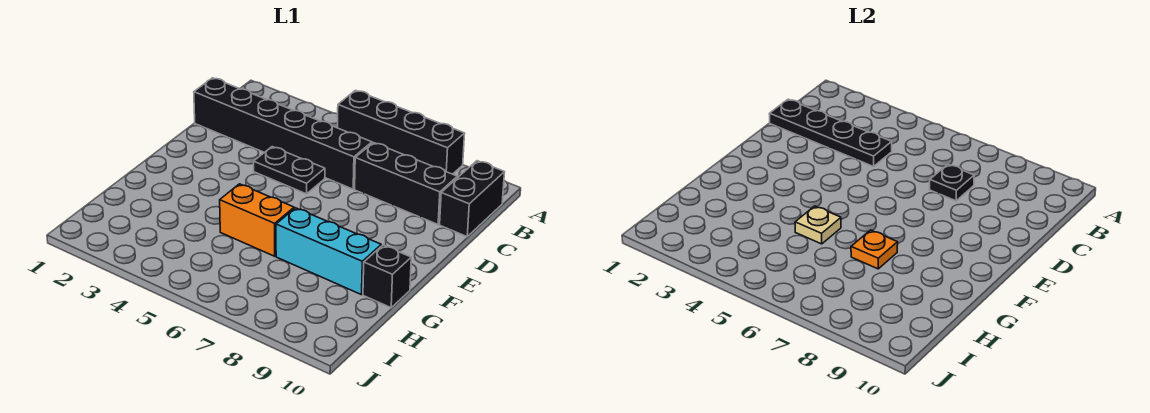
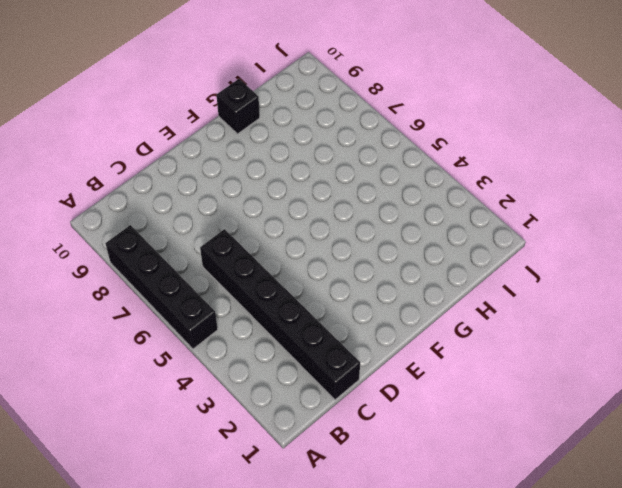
none -> black 1x2 brick [440,161,505,236]
none -> black 1x3 brick [355,143,457,224]
none -> black 1x2 plate [254,147,325,194]

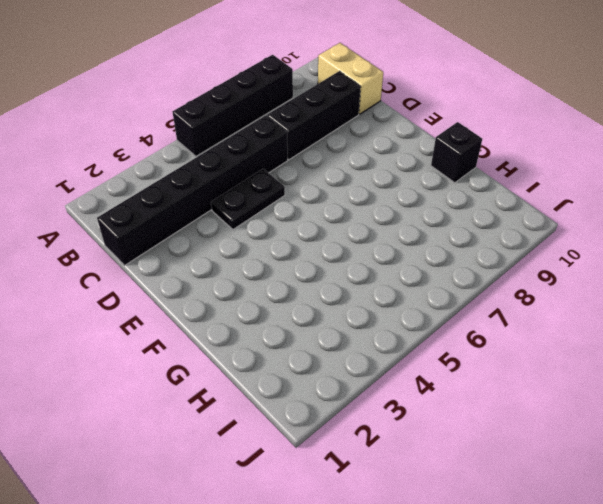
tan 1x2 brick [318,43,383,114] -> black 1x2 brick [440,161,505,236]
none -> orange 1x2 brick [220,184,294,256]
none -> cyan 1x3 brick [276,208,381,295]
none -> black 1x4 plate [769,99,892,167]

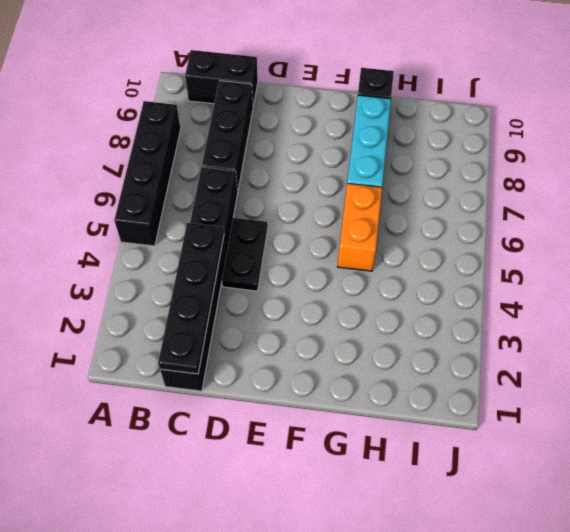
none -> black 1x1 plate [930,164,974,201]
none -> tan 1x1 plate [795,206,841,244]
none -> orange 1x1 plate [851,230,898,269]

